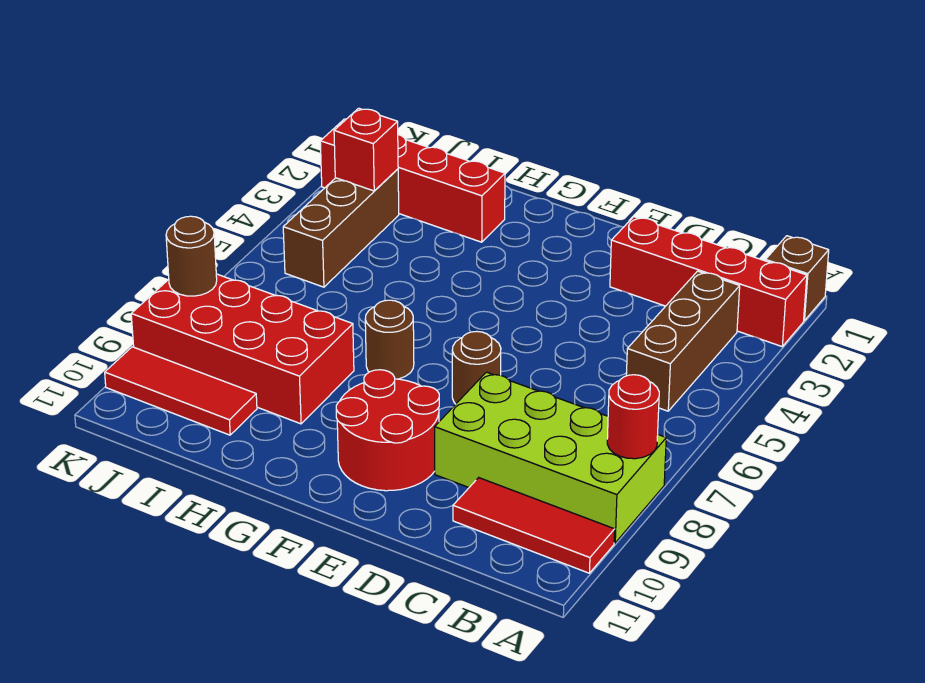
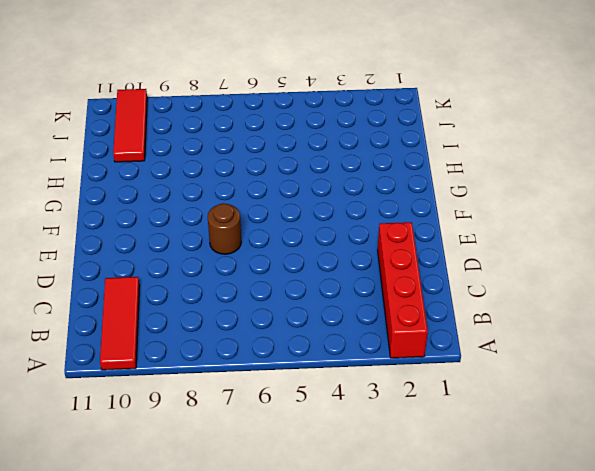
none -> brown 1x1 brick [765,236,829,321]
none -> lime 2x4 brick [435,372,666,543]
none -> brown 1x3 brick [626,271,740,411]

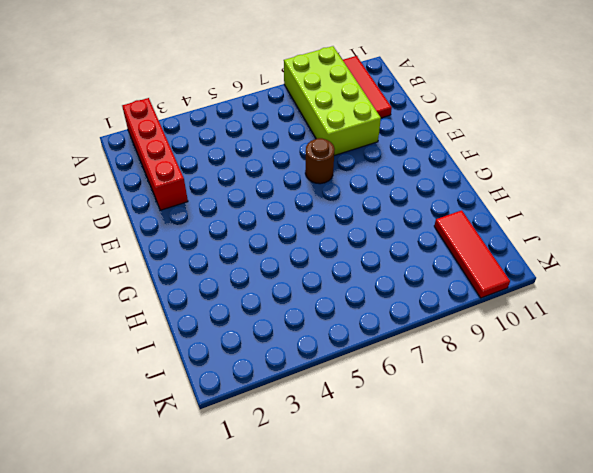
none -> brown 1x1 brick [765,236,829,321]
none -> brown 1x3 brick [626,271,740,411]
none -> red 2x2 round brick [336,370,439,491]

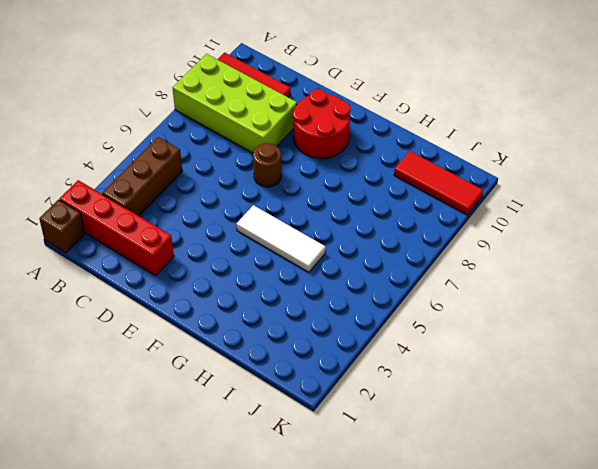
white 1x3 tile [236,205,326,272] -> none
none -> brown 1x1 round brick [365,300,414,379]
none -> red 1x4 brick [320,119,505,242]
none -> red 2x4 brick [131,274,354,424]

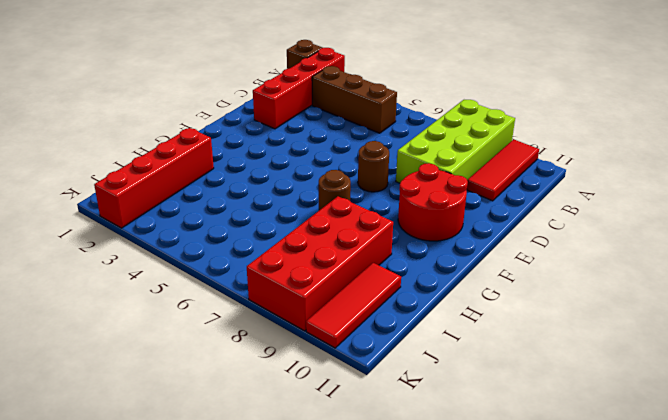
none -> brown 1x3 brick [283,169,399,287]
none -> red 1x1 round brick [607,375,659,459]
none -> red 1x1 brick [334,108,398,191]

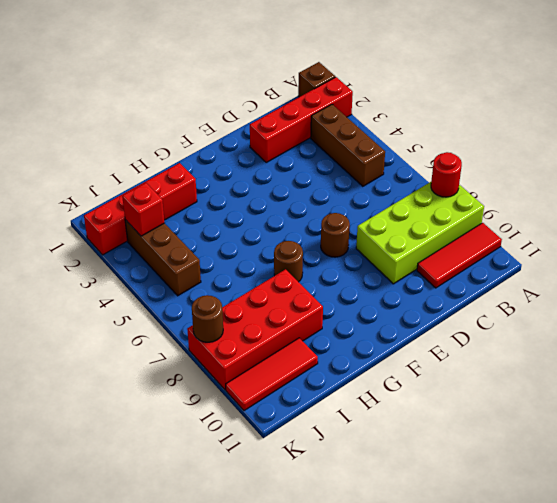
none -> red 2x2 round brick [336,370,439,491]

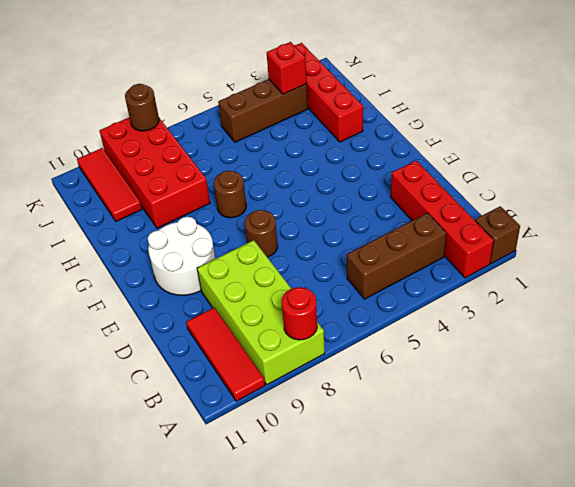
white 2x2 round brick [148,217,215,295] -> red 2x2 round brick [336,370,439,491]

